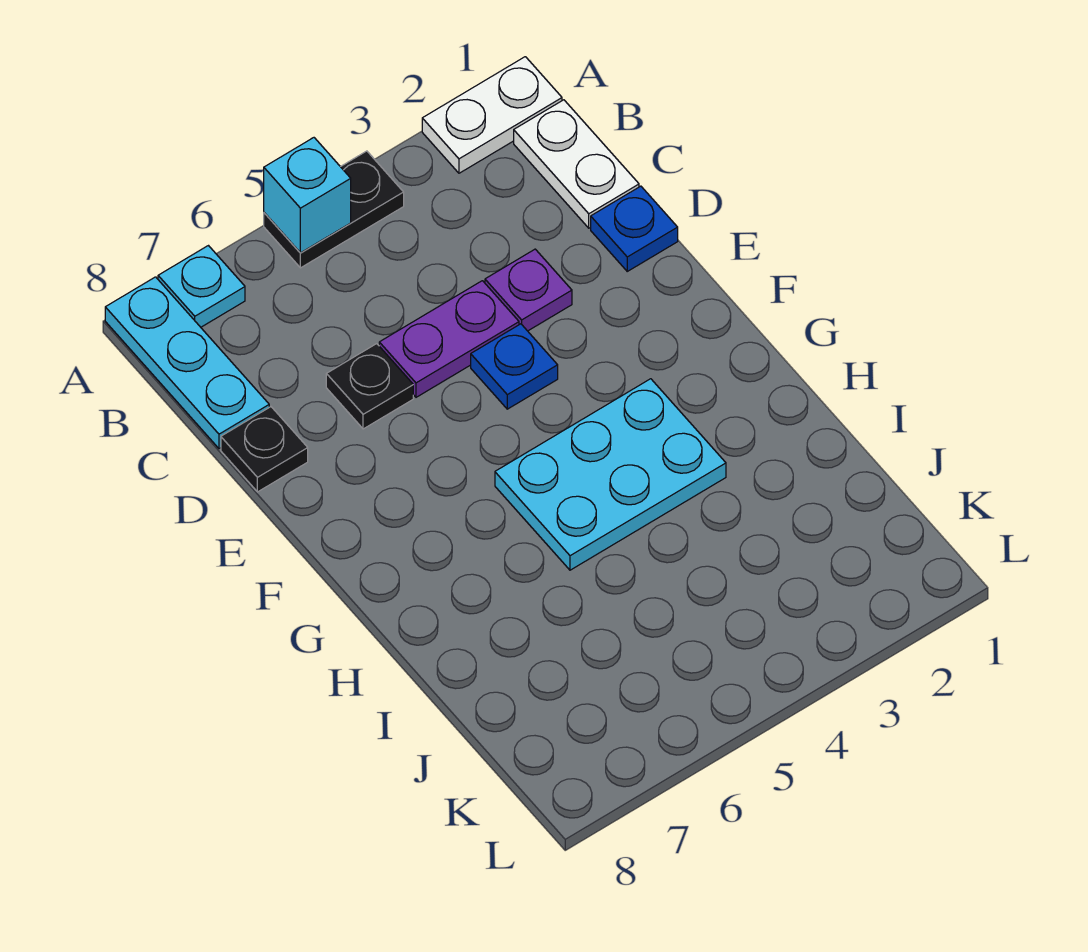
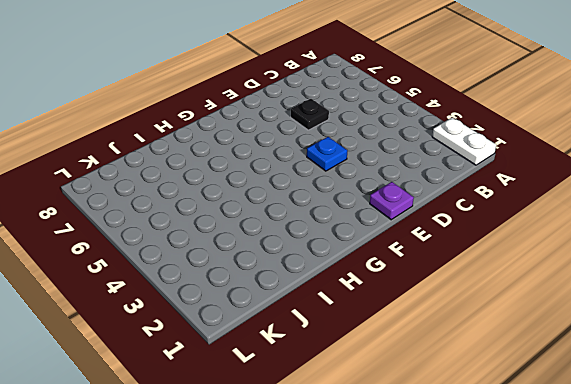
purple 1x1 plate [370,182,414,220] -> purple 1x1 plate moved to [485,249,572,331]
none -> black 1x2 plate [264,151,404,268]
none -> cyan 1x1 plate [158,246,245,327]
none -> cyan 1x3 plate [105,277,269,449]

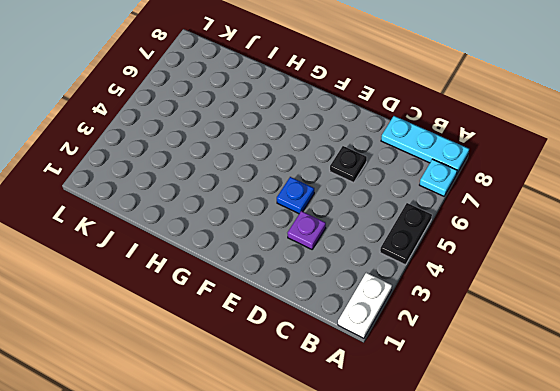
none -> white 1x2 plate [514,100,639,228]
none -> blue 1x1 plate [591,186,678,271]
none -> purple 1x2 plate [379,281,519,397]

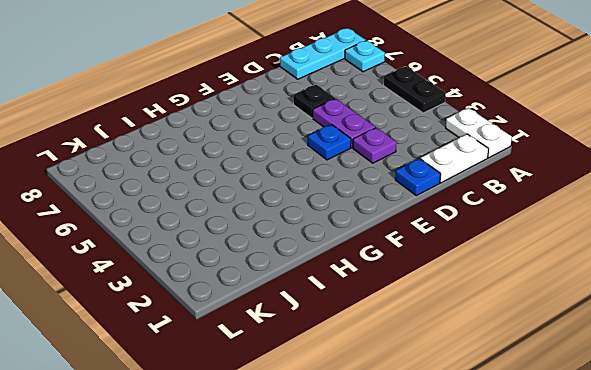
none -> black 1x1 plate [221,407,308,492]
none -> cyan 2x3 plate [495,379,726,570]
none -> cyan 1x1 brick [264,138,351,253]

